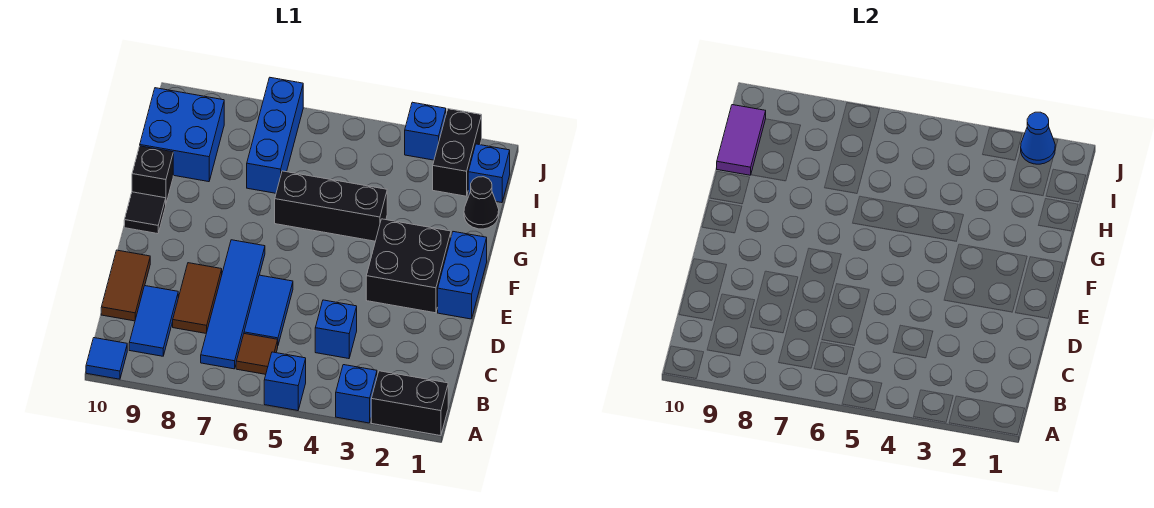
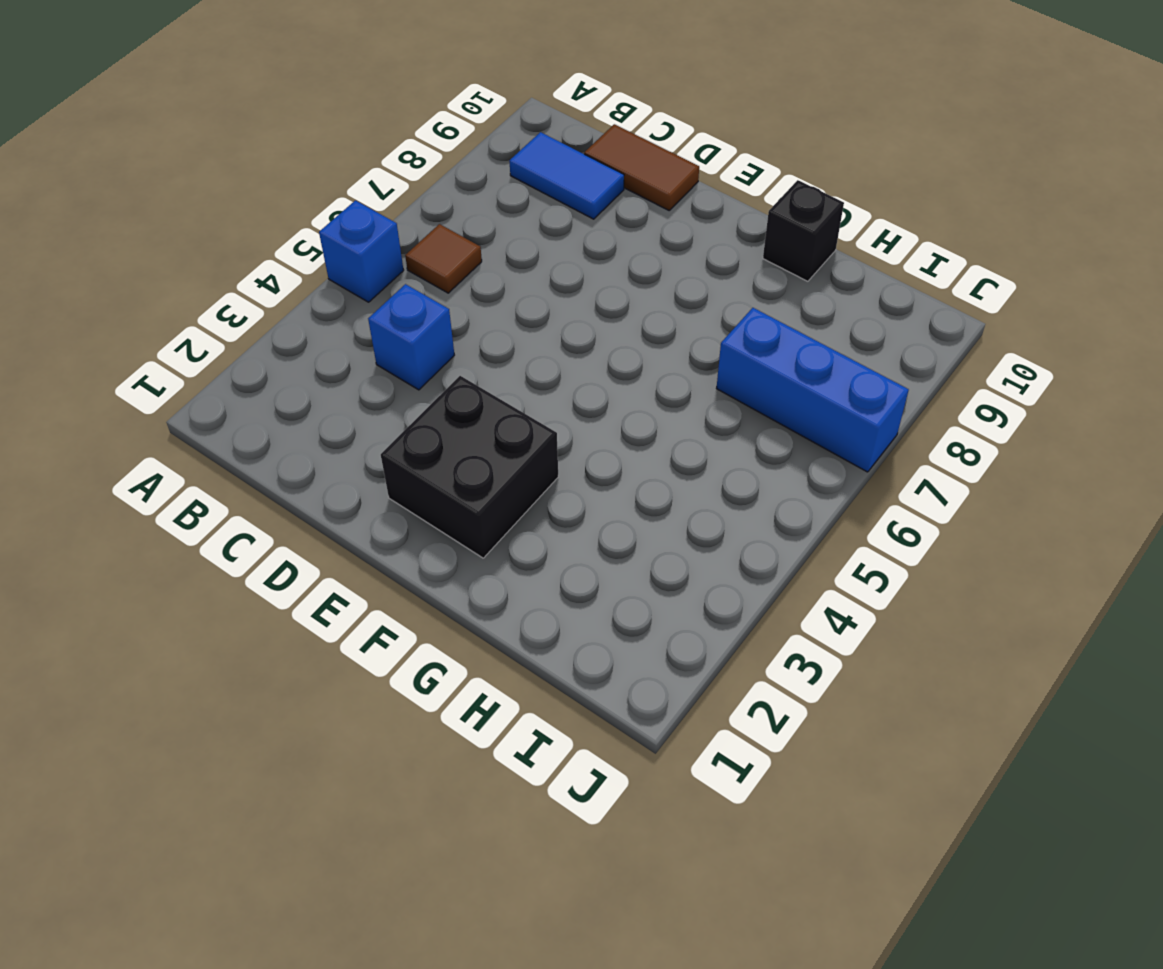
none -> black 1x2 brick [371,371,448,436]
none -> blue 1x1 brick [336,365,377,423]
none -> blue 1x1 tile [86,338,127,379]

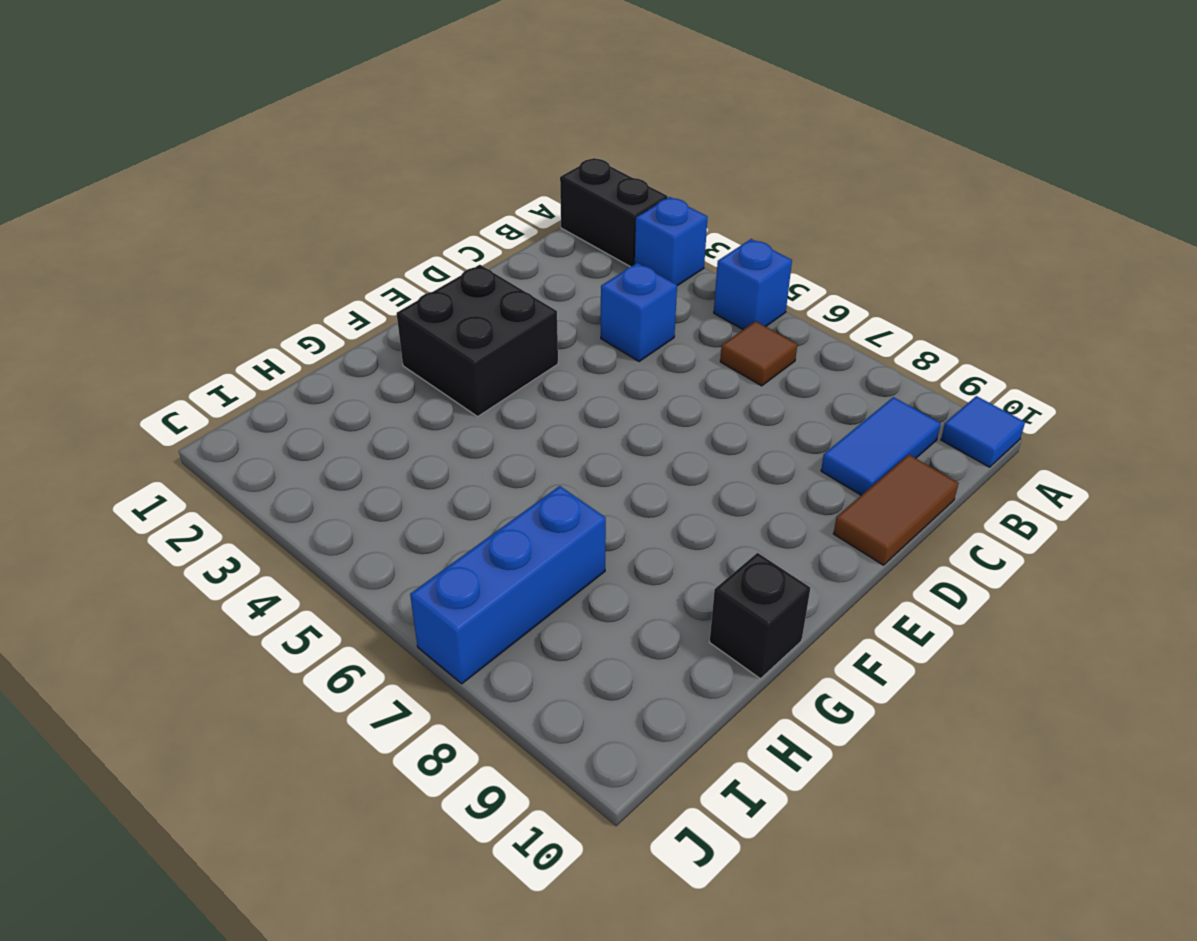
none -> blue 1x4 tile [201,240,265,369]
none -> blue 1x2 tile [244,275,293,345]
none -> brown 1x2 tile [173,263,222,333]

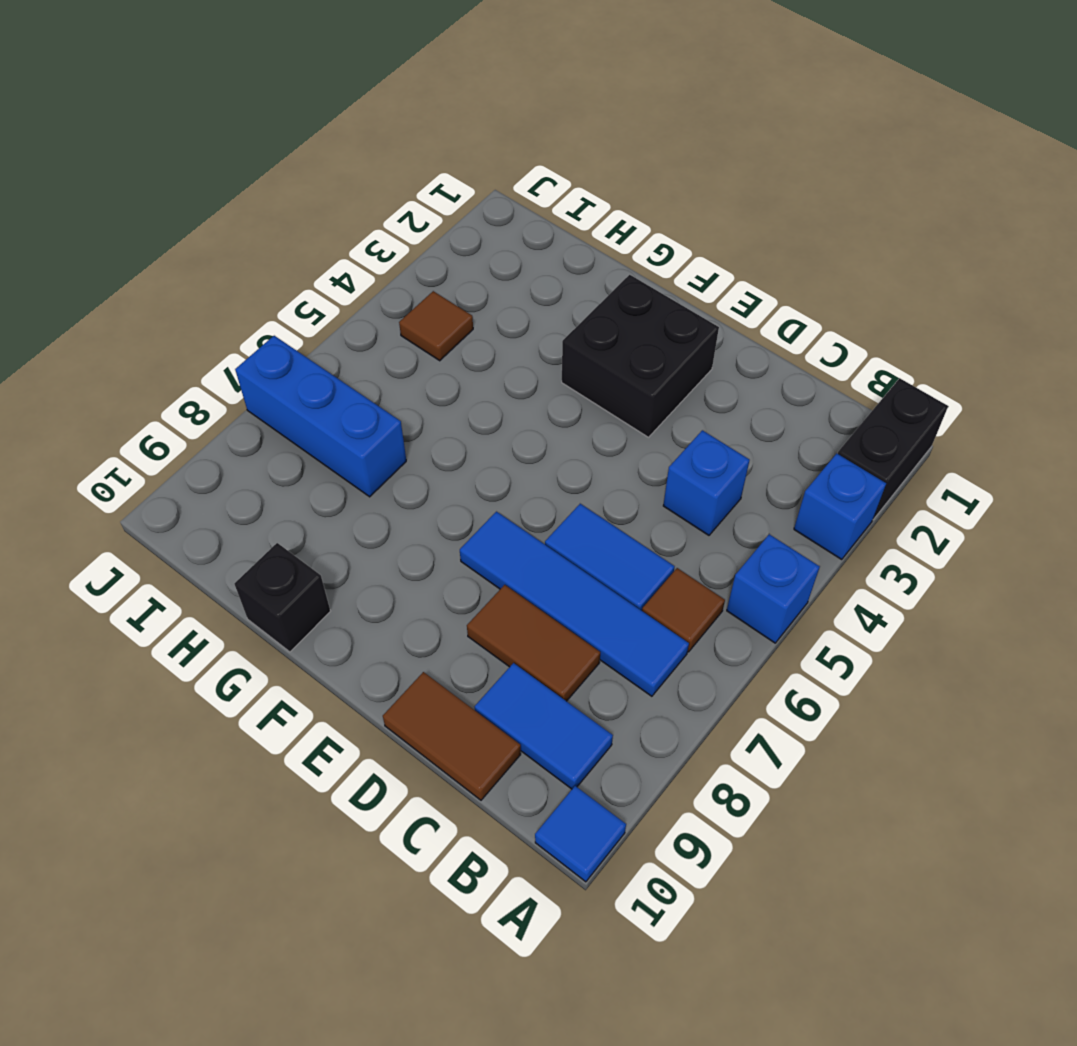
brown 1x1 tile [399,291,473,361] -> none
none -> blue 1x2 brick [438,232,487,319]
none -> black 1x1 tile [124,192,166,234]
none -> black 1x3 brick [275,171,387,241]

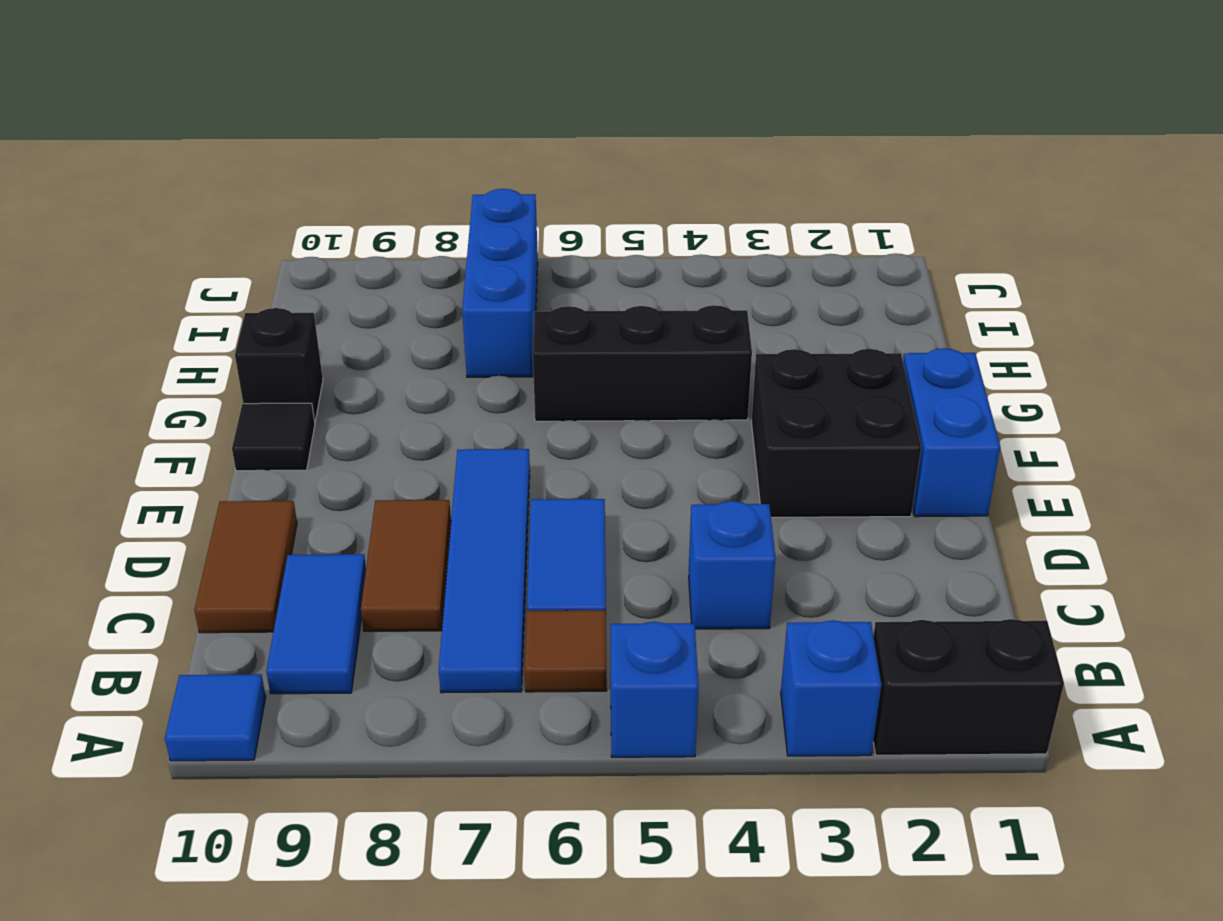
none -> black 1x1 cone [464,177,499,229]
none -> blue 2x2 brick [140,88,224,182]
none -> blue 1x1 brick [468,144,510,203]

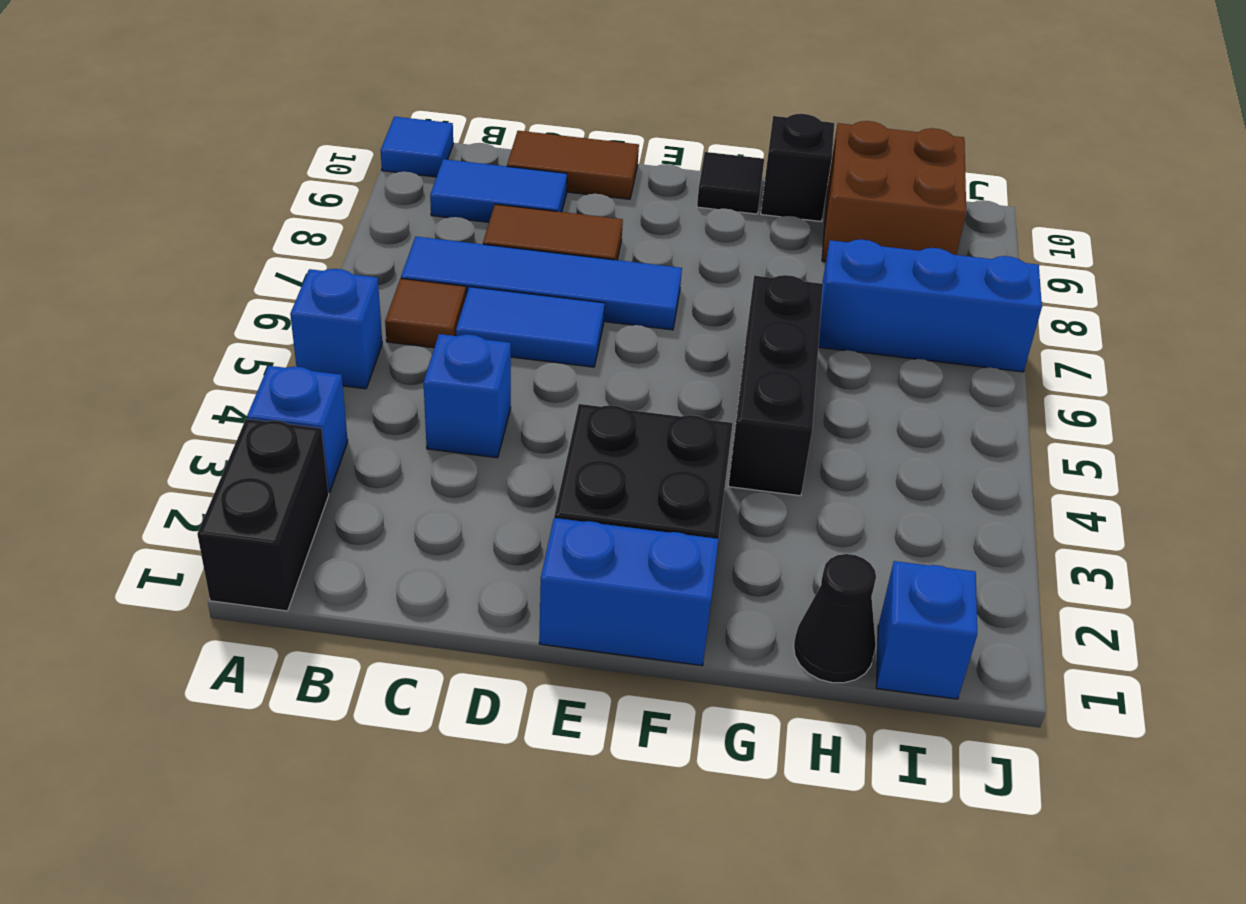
brown 2x2 brick [822,121,966,262] -> blue 2x2 brick [140,88,224,182]
none -> black 1x2 brick [433,109,482,196]
none -> blue 1x1 brick [405,102,446,160]
none -> purple 1x2 tile [717,105,766,175]

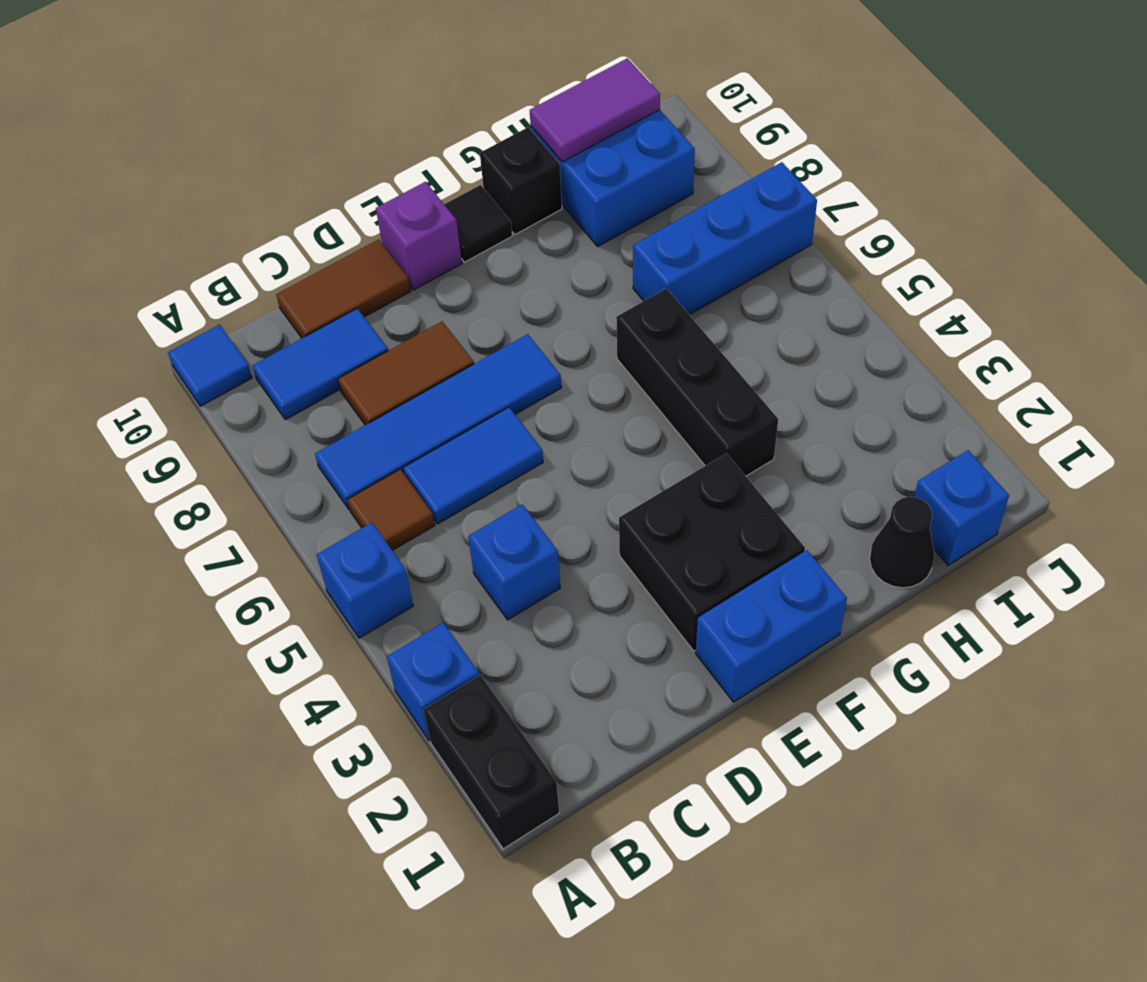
purple 1x1 brick [376,182,462,290] -> none
none -> black 1x2 brick [433,109,482,196]
none -> blue 1x1 brick [405,102,446,160]
none -> blue 1x1 cone [1021,112,1055,164]

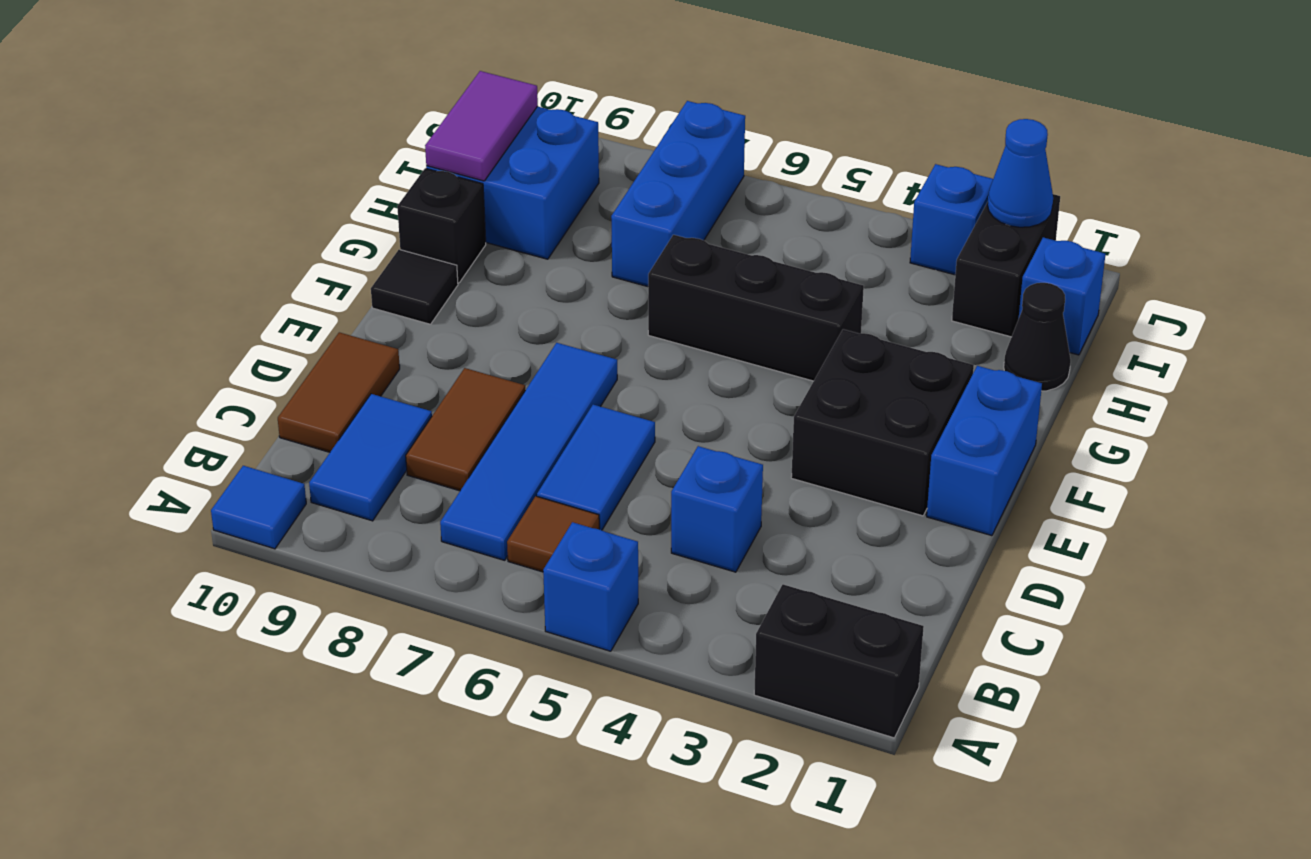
none -> blue 1x1 brick [336,365,377,423]

